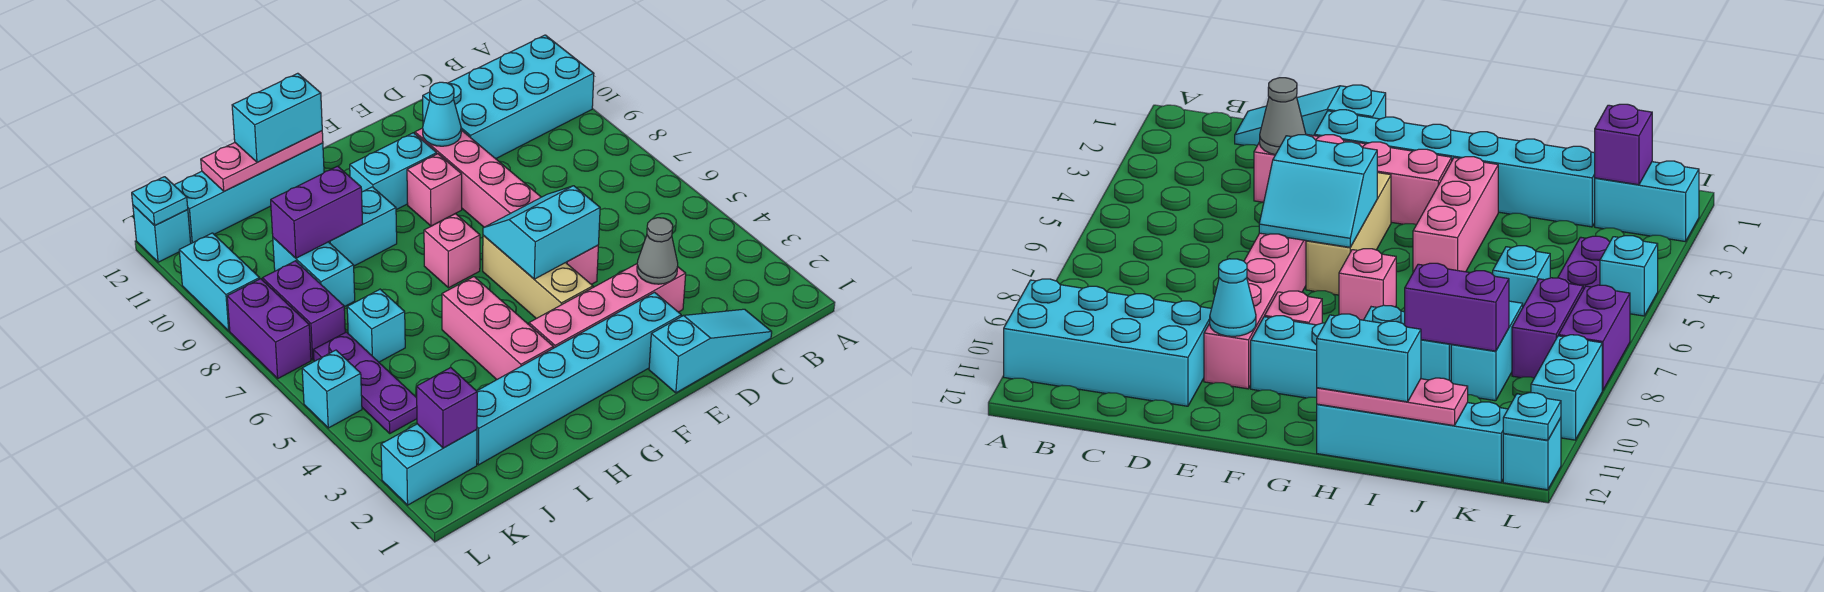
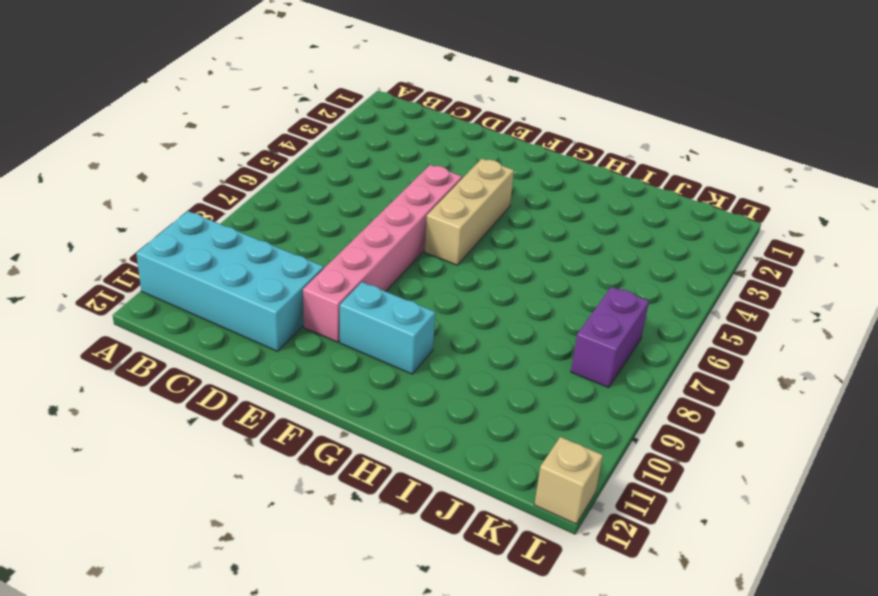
tan 1x1 brick [534,437,603,524] -> cyan 1x1 brick [133,205,191,262]
none -> cyan 1x3 slope [649,309,772,393]
none -> pink 1x4 brick [529,264,686,348]
none -> cyan 1x6 brick [477,292,681,465]

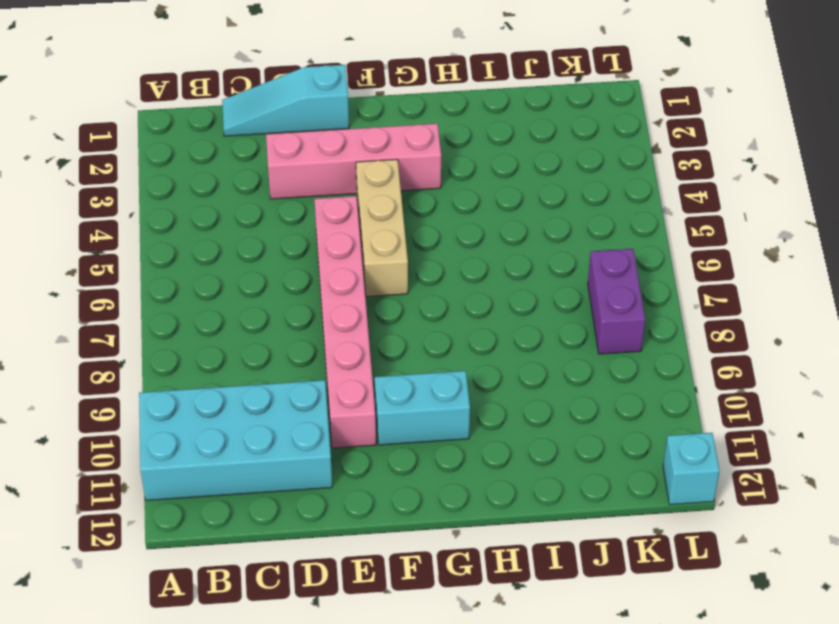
none -> cyan 1x6 brick [477,292,681,465]
none -> pink 1x1 brick [407,154,462,226]
none -> pink 1x1 brick [424,214,480,288]

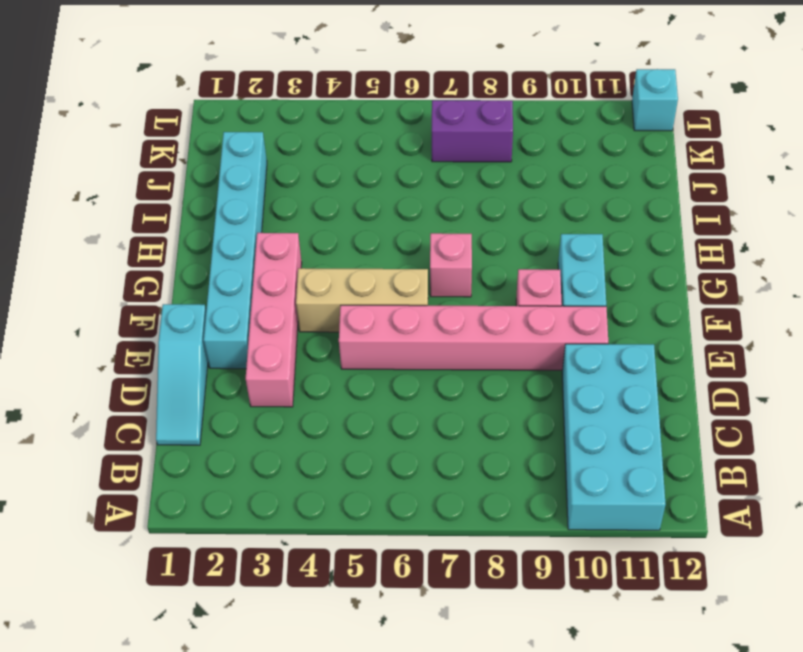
none -> pink 1x3 brick [442,277,553,380]
none -> cyan 1x2 brick [329,187,397,266]
none -> cyan 1x4 brick [174,143,324,243]

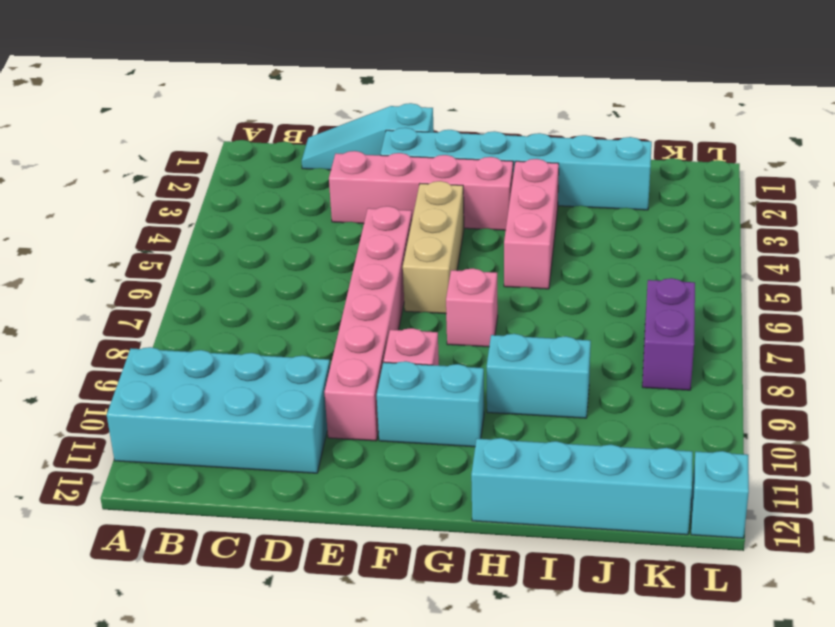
none -> cyan 1x1 brick [347,289,405,362]
none -> cyan 1x2 brick [273,238,355,307]
none -> cyan 1x2 brick [381,424,477,505]

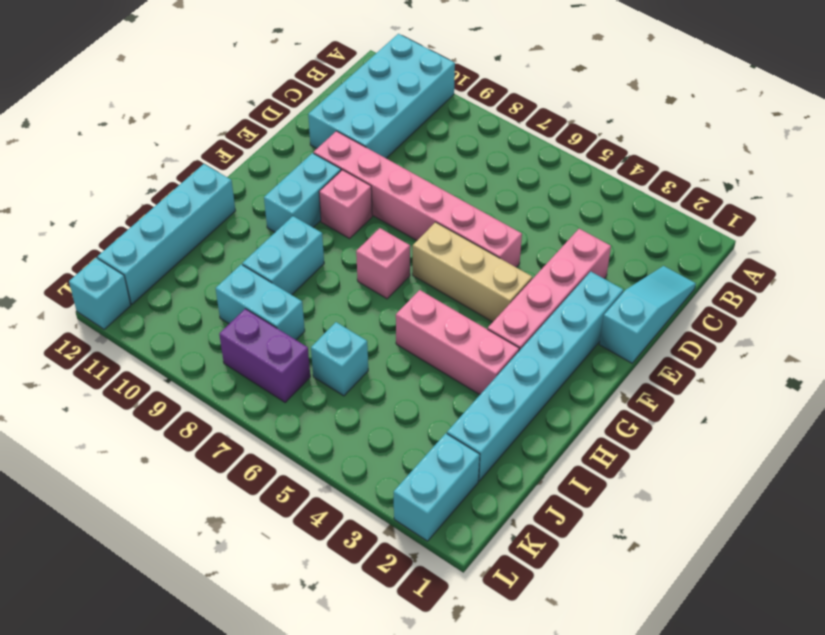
none -> purple 1x3 plate [313,332,417,433]
none -> cyan 1x1 brick [302,350,362,428]
none -> purple 1x2 brick [227,279,311,378]

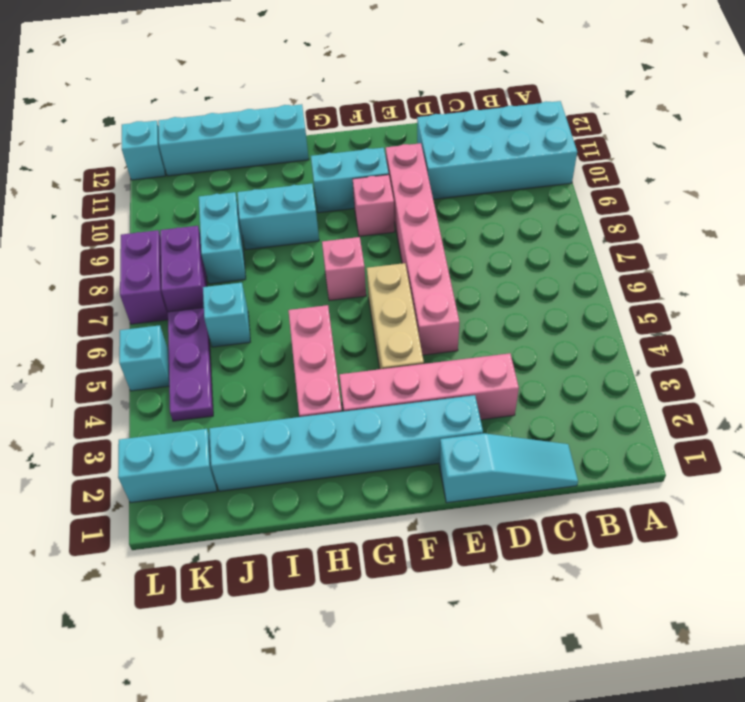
none -> cyan 1x2 brick [179,233,260,331]
none -> grey 1x1 cone [637,218,678,284]
none -> cyan 2x2 slope [483,186,600,279]

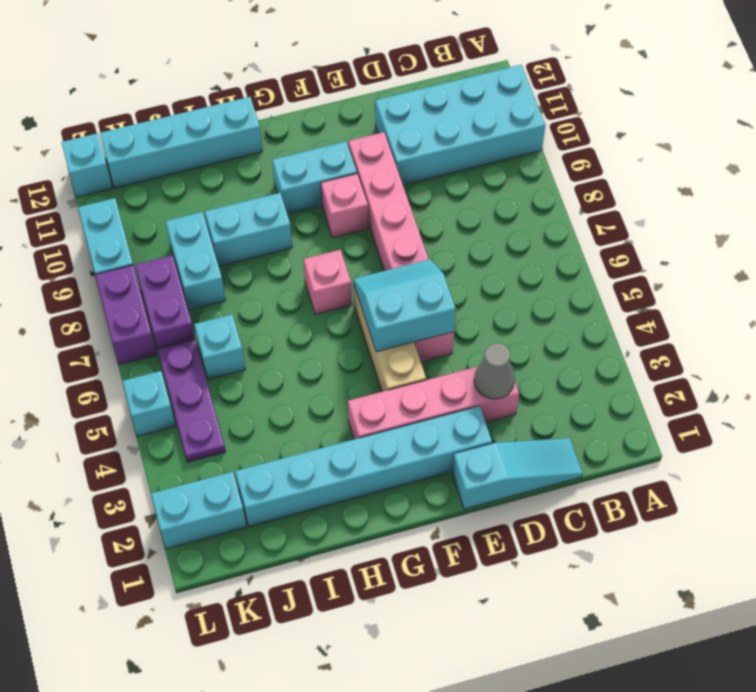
none -> pink 1x3 brick [442,277,553,380]
none -> cyan 1x1 cone [423,82,461,146]
none -> pink 1x3 plate [201,131,323,191]

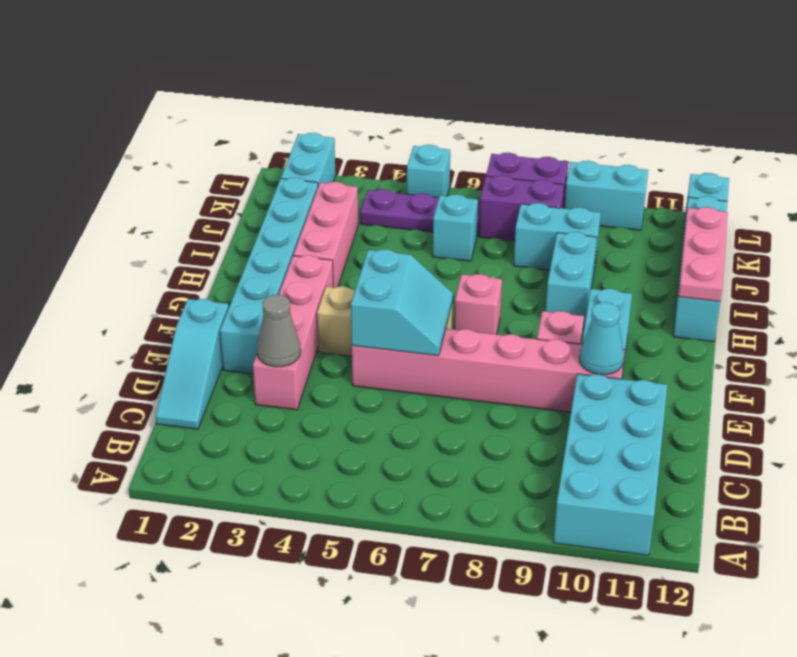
pink 1x3 brick [293,182,358,288] -> pink 1x3 brick turned to [442,277,553,380]
none -> purple 1x2 brick [271,166,363,258]
none -> purple 1x1 brick [417,367,477,448]
none -> cyan 1x1 plate [132,177,188,225]

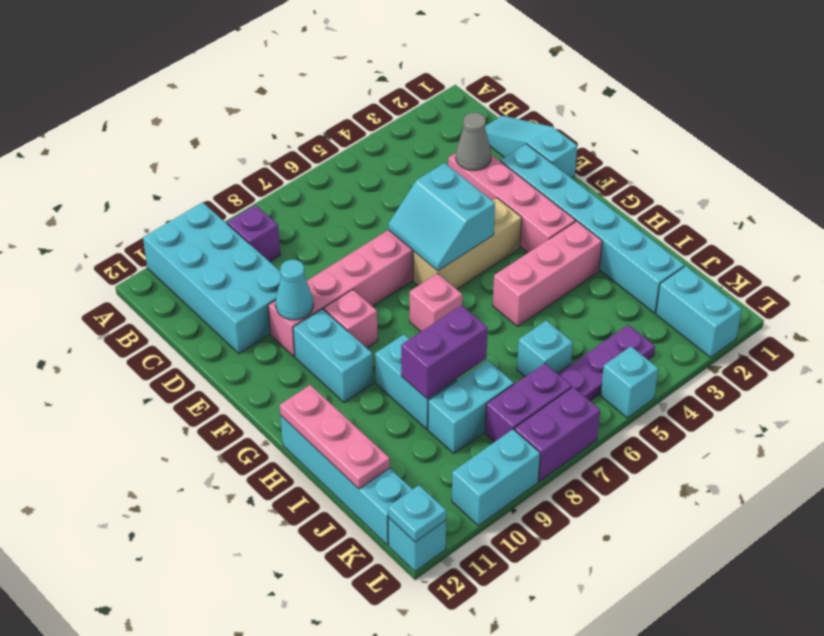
purple 1x1 brick [227,205,280,262] -> purple 1x1 brick moved to [417,367,477,448]
purple 1x2 brick [401,305,488,399] -> purple 1x2 brick turned to [271,166,363,258]
none -> cyan 1x2 brick [232,73,322,162]

